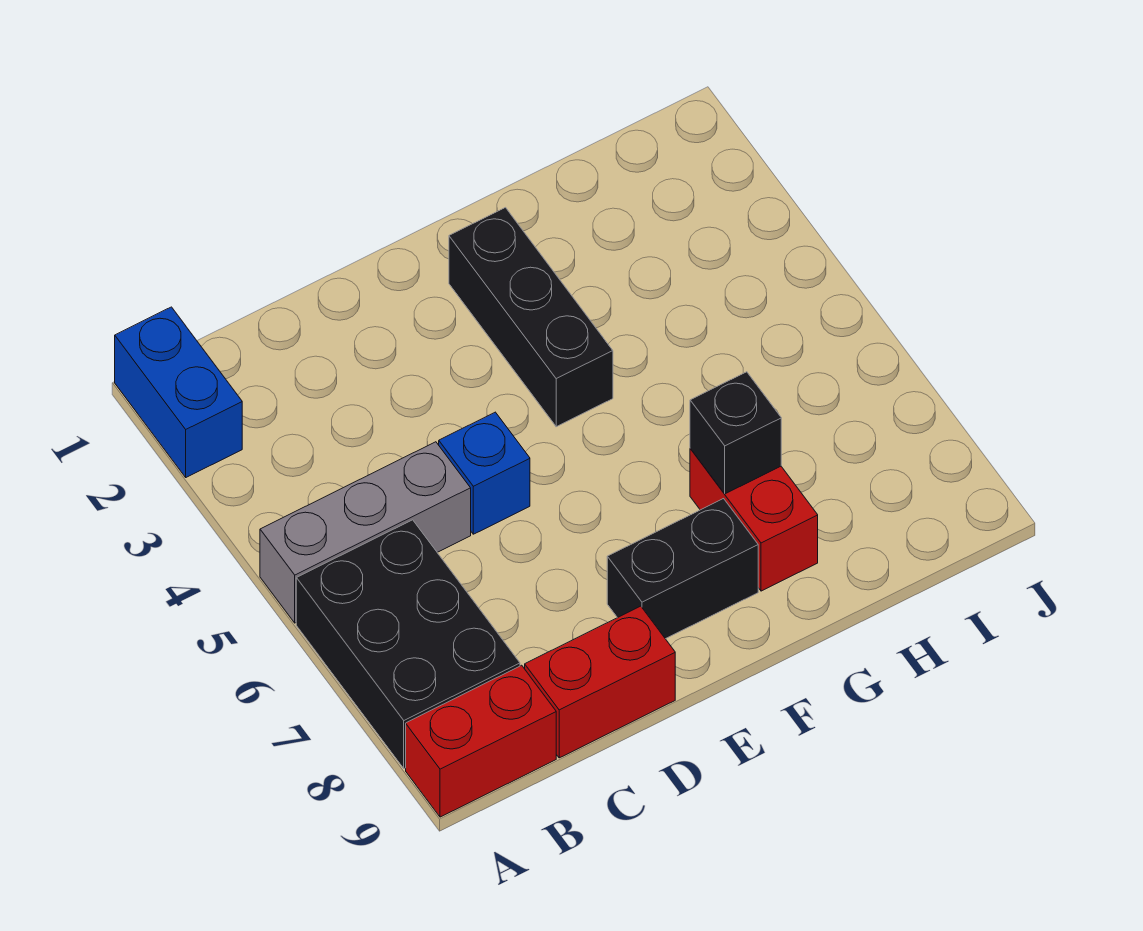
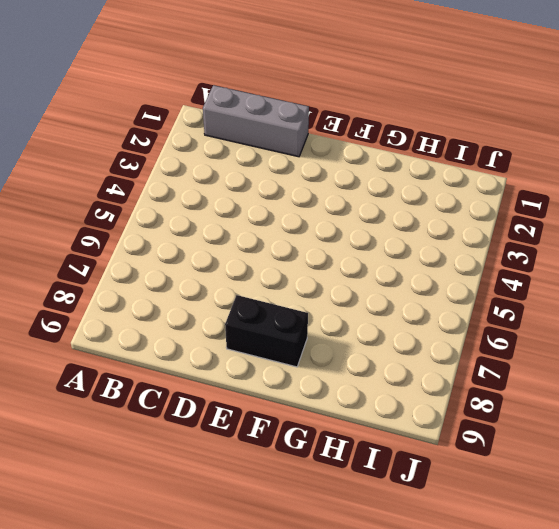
grey 1x3 brick [203,85,309,157] -> grey 1x3 brick moved to [260,442,471,623]
none -> blue 1x2 brick [115,307,242,477]
none -> black 2x3 brick [296,520,520,768]

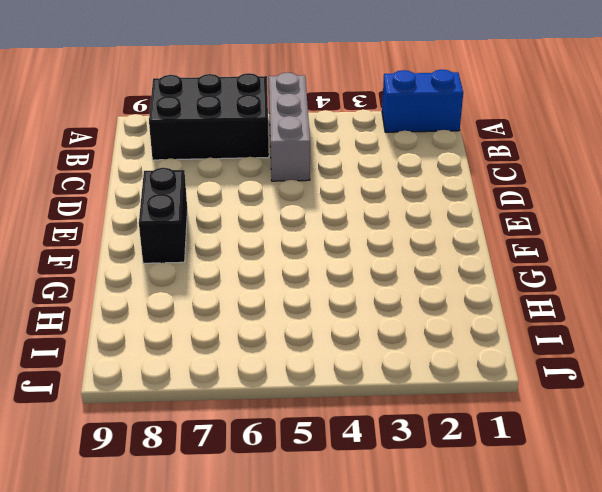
none -> red 1x2 brick [406,665,556,817]
none -> red 1x2 brick [525,606,675,758]

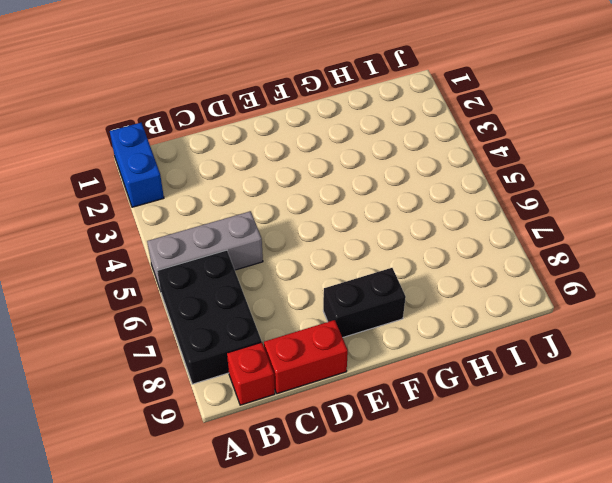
red 1x1 brick [227,342,275,405] -> red 1x2 brick [406,665,556,817]
none -> blue 1x1 brick [439,412,530,534]
none -> black 1x3 brick [449,208,613,427]

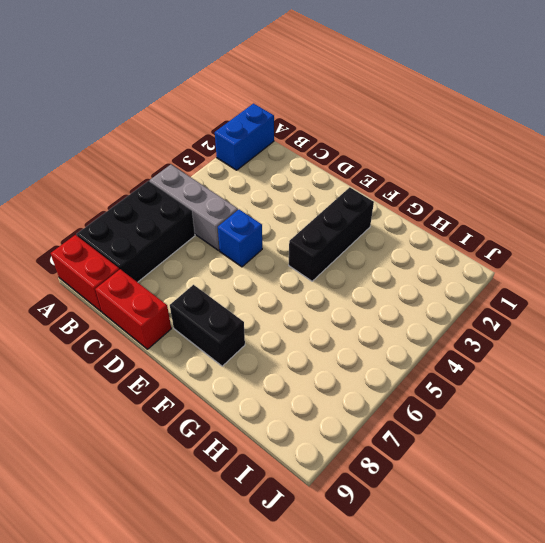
none -> red 1x2 brick [690,449,818,591]
none -> black 1x1 brick [690,372,781,494]

